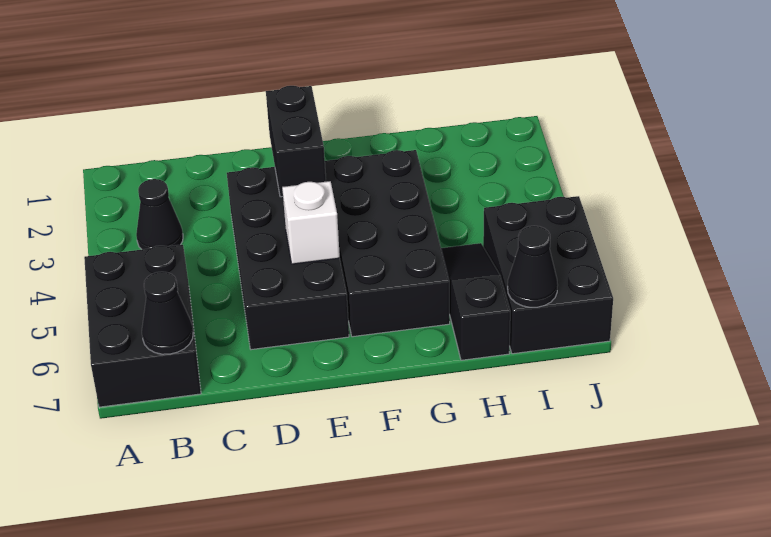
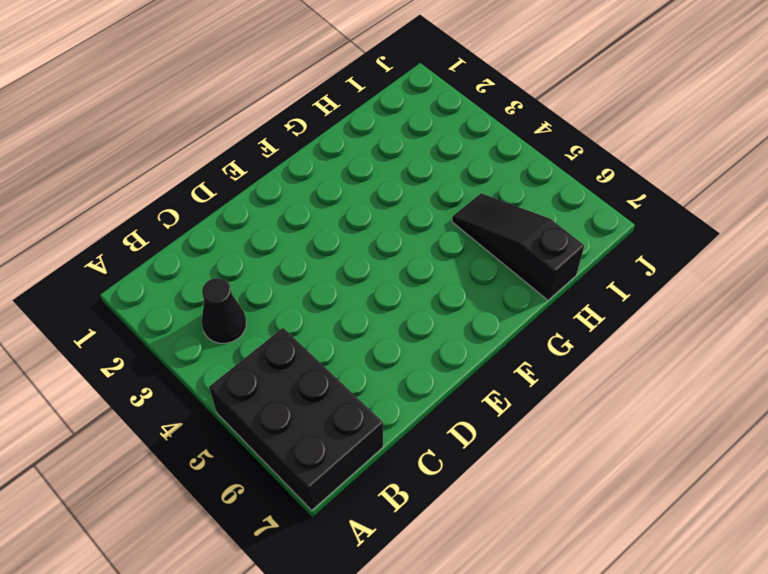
none -> black 2x4 brick [227,167,349,350]
none -> black 2x4 brick [325,150,450,337]

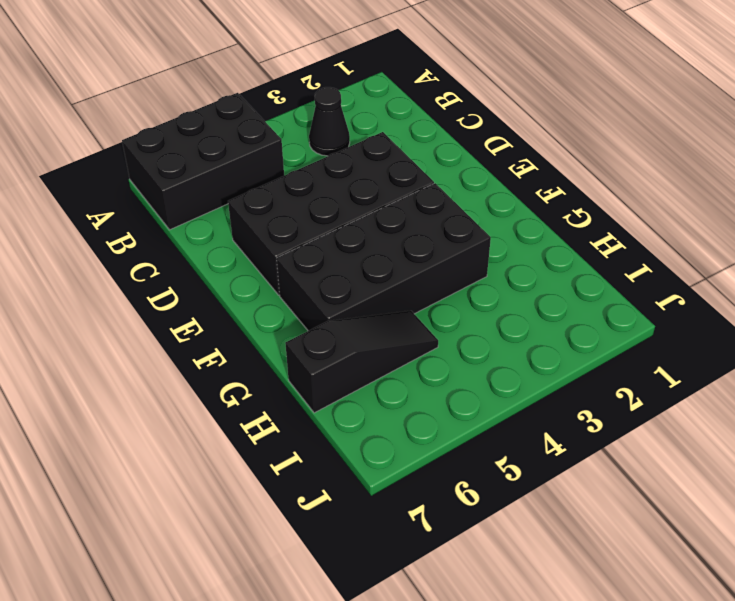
none -> black 2x3 brick [483,196,613,354]
none -> black 1x1 cone [142,272,193,354]

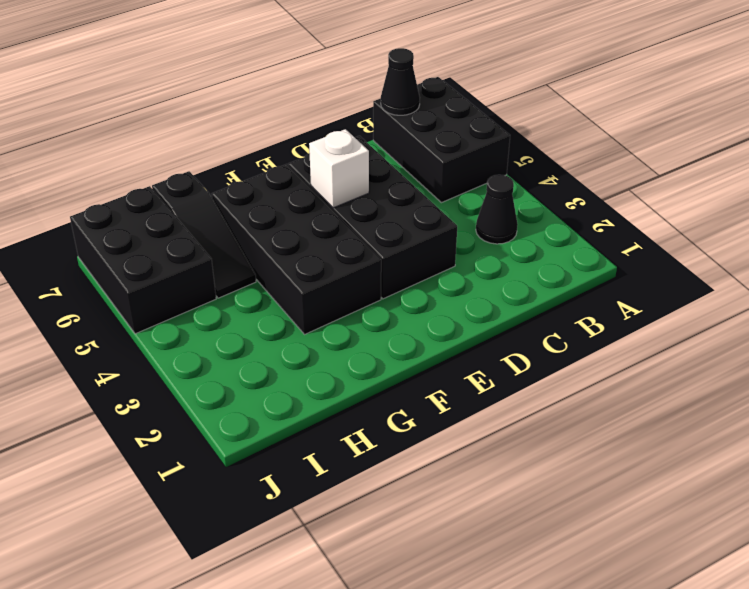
none -> black 1x2 brick [266,86,326,197]
none -> black 1x1 cone [508,226,558,307]

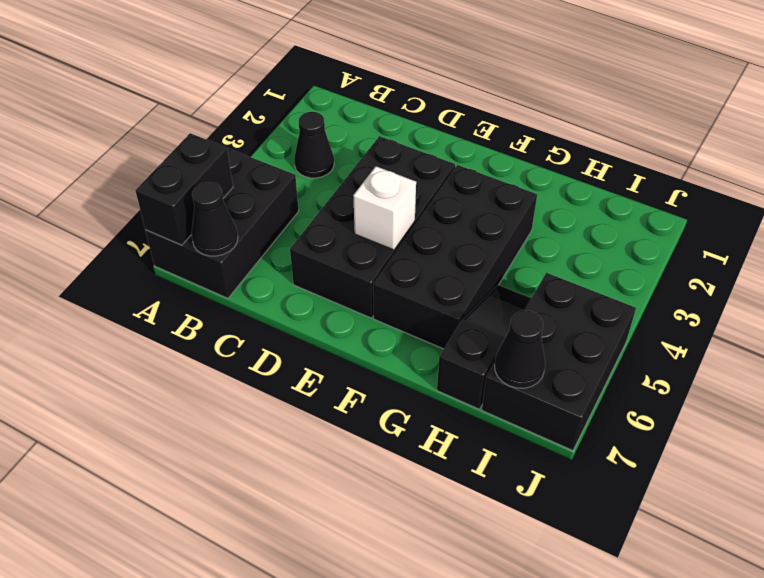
black 1x2 brick [135,133,233,245] -> black 1x2 brick moved to [266,86,326,197]

